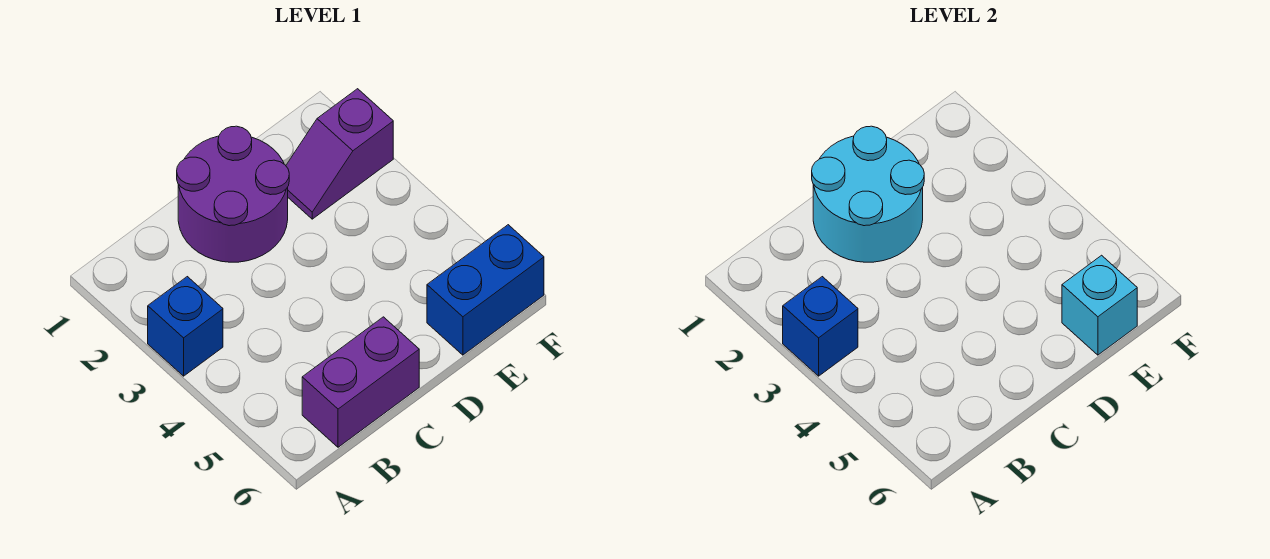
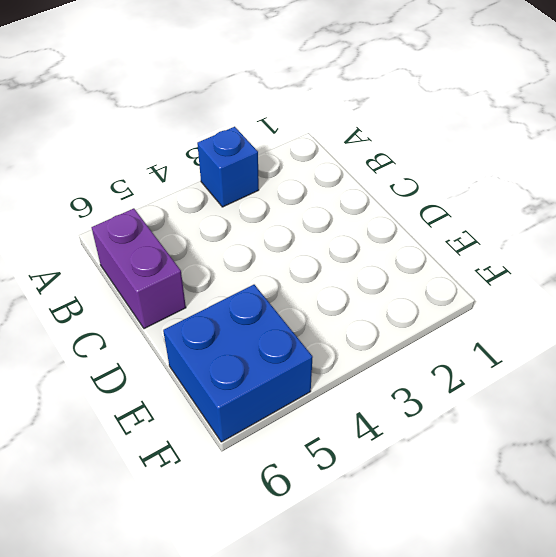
blue 2x2 brick [163,285,313,442] -> blue 1x2 brick [427,225,544,355]
none -> purple 2x2 round brick [177,126,289,262]
none -> purple 1x2 slope [286,89,393,219]

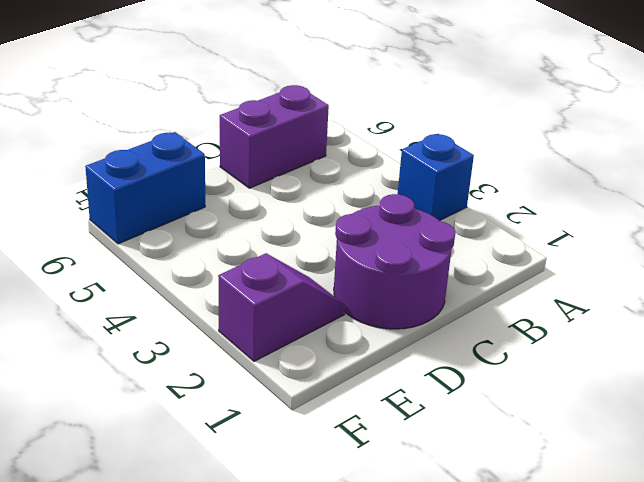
none -> blue 1x1 brick [783,277,858,376]
none -> cyan 2x2 round brick [812,126,924,262]

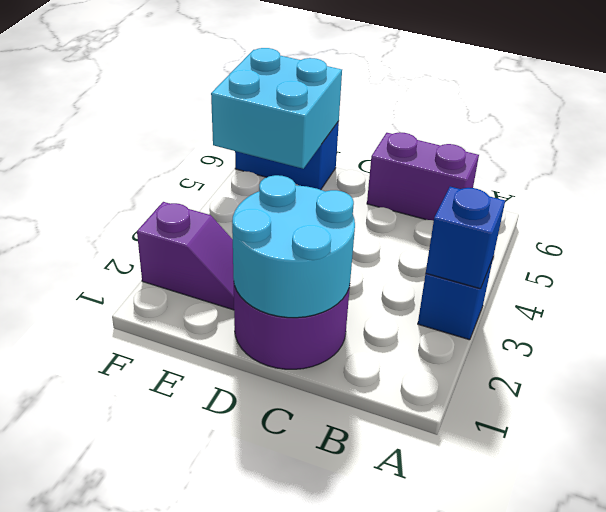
cyan 2x2 brick [211,48,342,169] -> cyan 1x1 brick [1062,255,1137,355]

